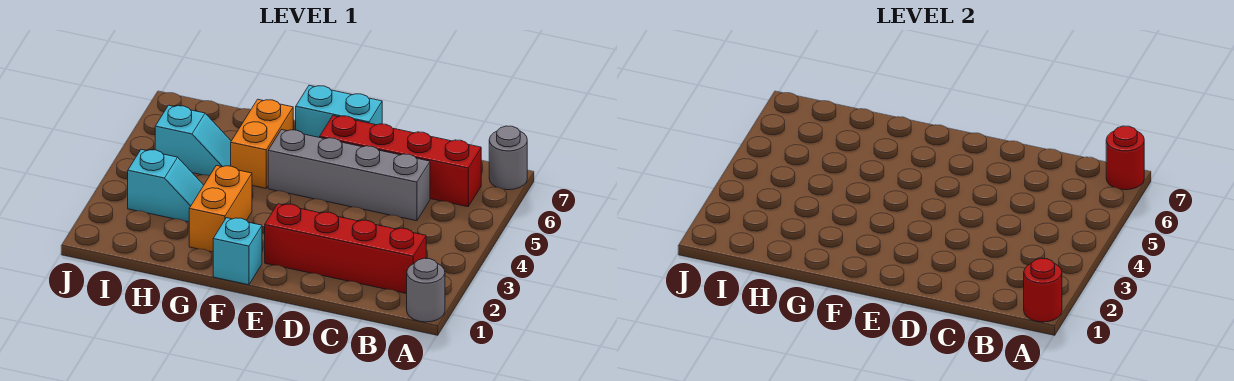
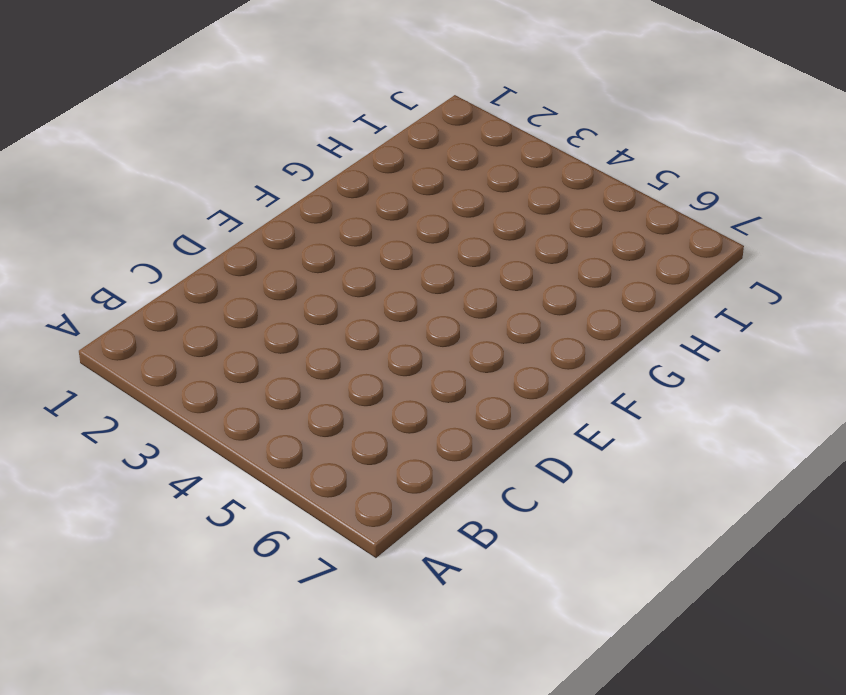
none -> grey 1x1 round brick [407,258,445,322]
none -> grey 1x1 round brick [489,126,527,190]
none -> red 1x4 brick [265,204,426,294]

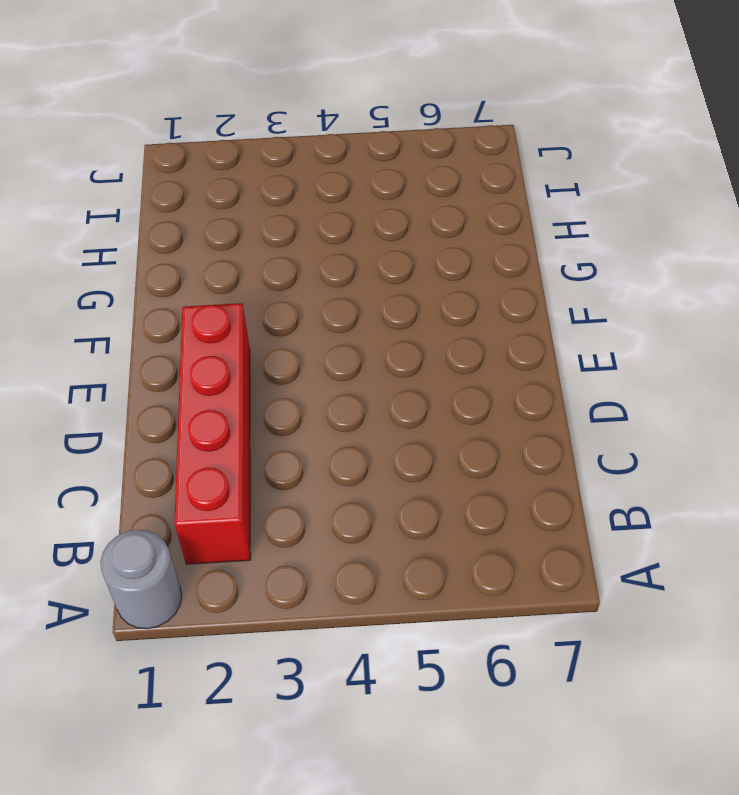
none -> grey 1x1 round brick [489,126,527,190]
none -> red 1x4 brick [320,116,481,207]
none -> grey 1x4 brick [268,130,430,221]

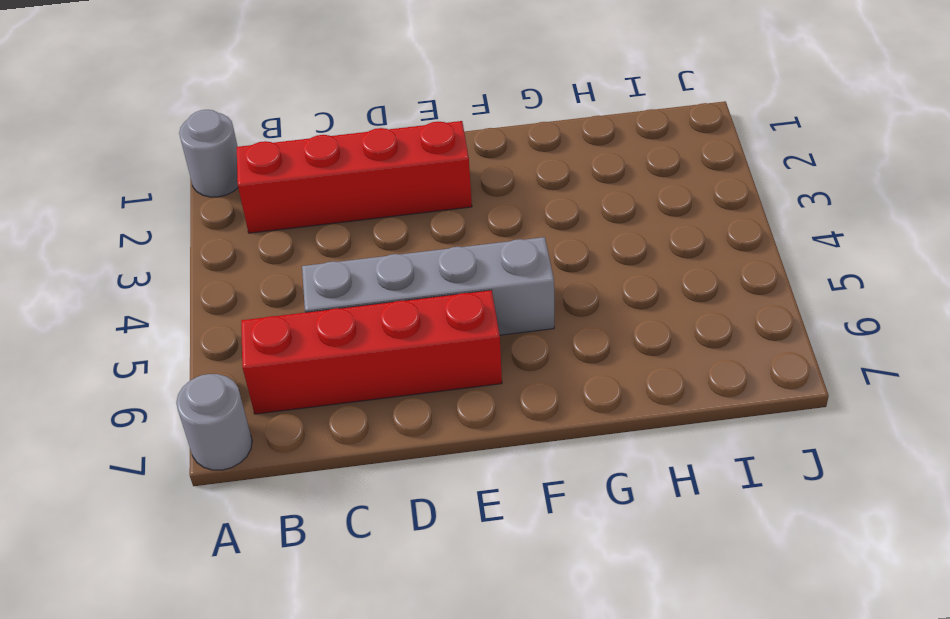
none -> cyan 1x2 brick [296,85,382,138]
none -> cyan 1x1 brick [213,218,262,285]
none -> orange 1x2 brick [189,166,252,252]

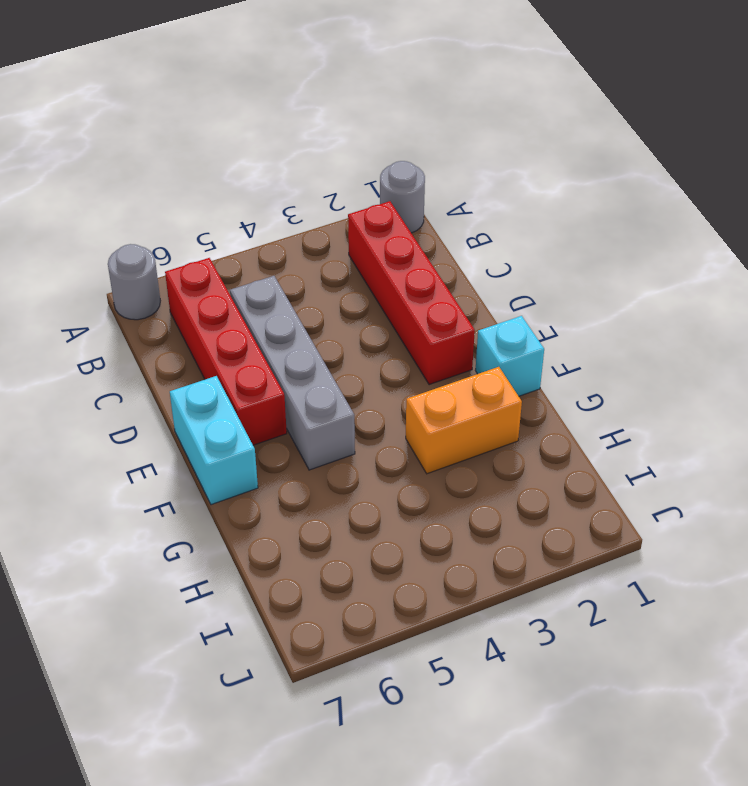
none -> orange 1x2 brick [231,99,293,188]
none -> cyan 1x2 slope [128,149,204,222]
none -> cyan 1x2 slope [155,105,231,176]

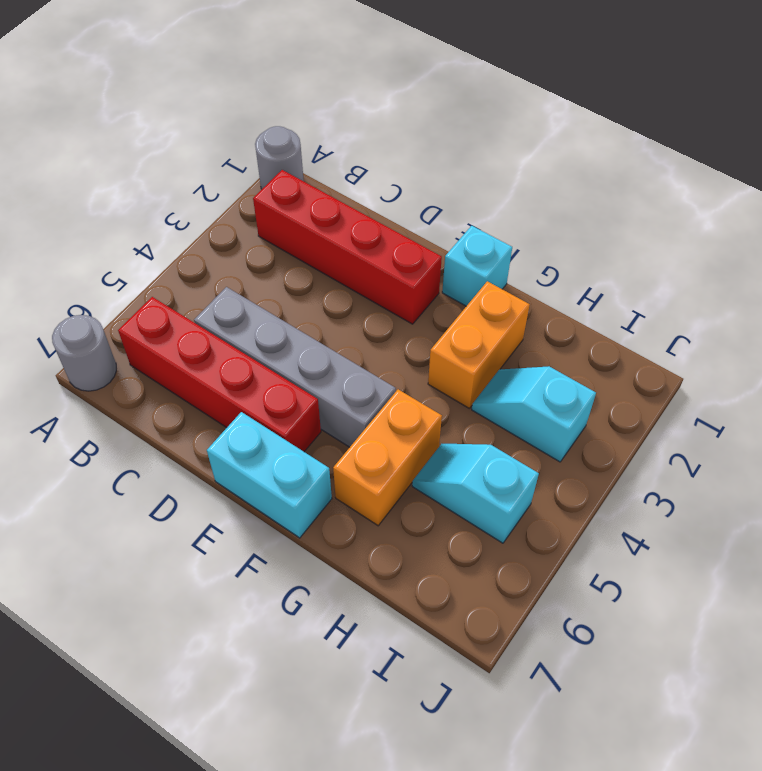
none -> red 1x1 round brick [1024,258,1062,322]
none -> red 1x1 round brick [1106,126,1144,190]

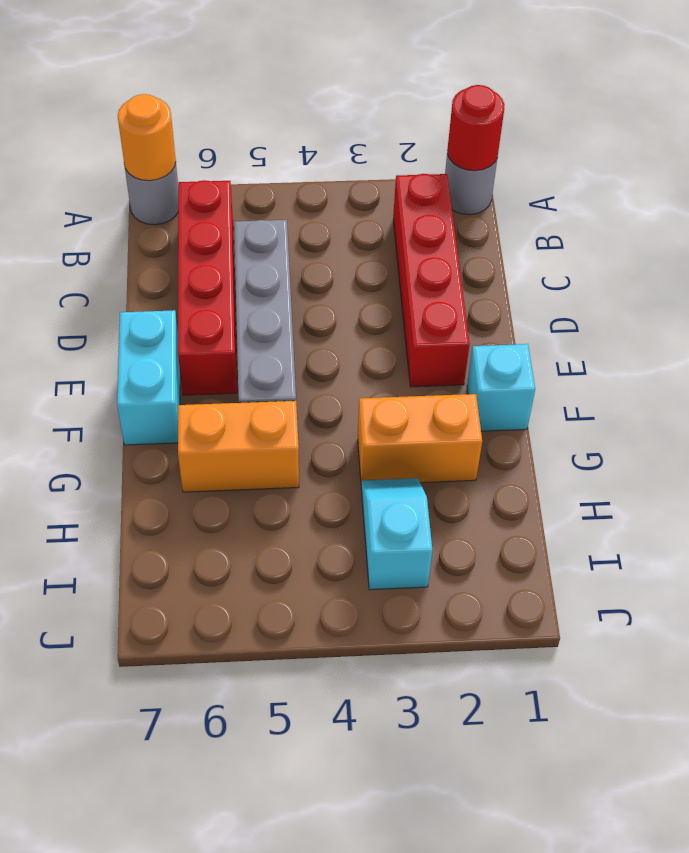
orange 1x1 round brick [118,94,176,181] -> red 1x1 round brick [1106,126,1144,190]
none -> cyan 1x2 slope [155,105,231,176]

